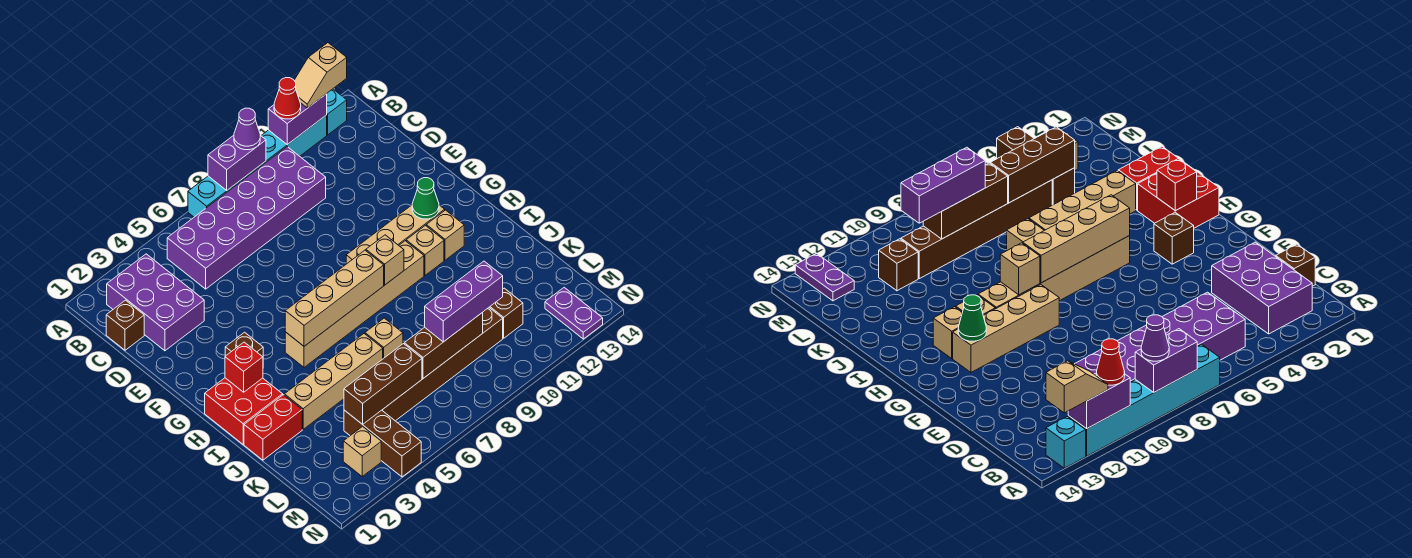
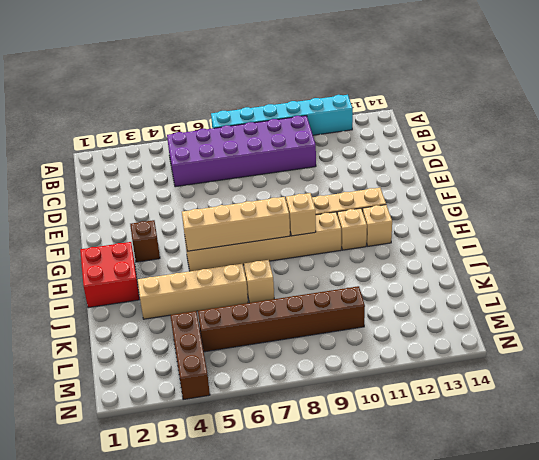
none -> cyan 1x1 brick [327,89,347,135]
none -> purple 2x3 brick [107,254,204,351]
none -> brown 1x1 brick [106,300,144,350]
none -> red 1x2 brick [244,395,302,460]

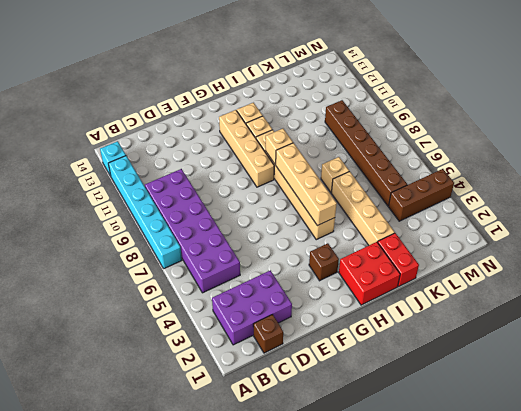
none -> brown 1x1 brick [489,288,523,338]
none -> tan 1x1 brick [343,426,381,476]
none -> purple 1x2 plate [545,287,603,339]
none -> purple 1x2 brick [208,135,266,190]

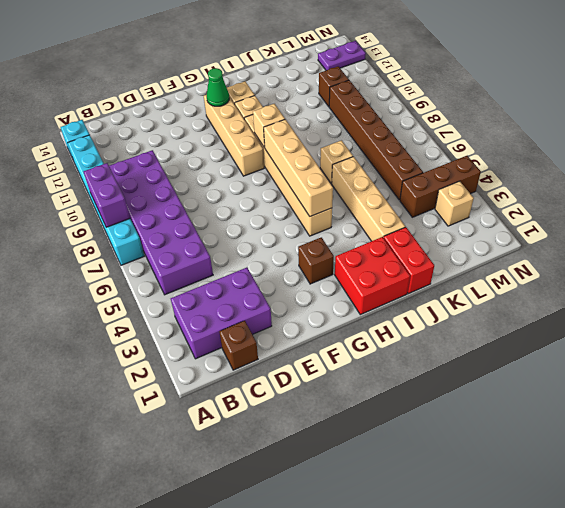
none -> purple 1x2 brick [268,94,327,145]
none -> red 1x1 brick [225,342,263,392]
none -> brown 1x3 brick [344,344,422,424]
none -> brown 1x3 brick [404,312,483,378]

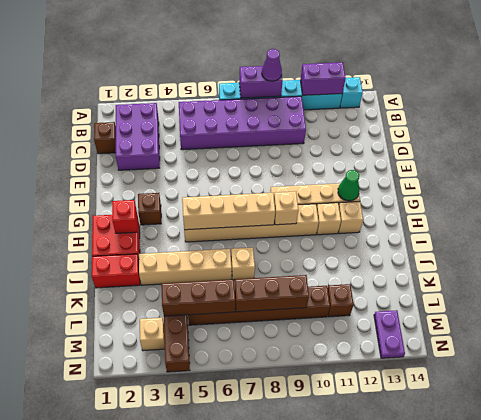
none -> red 1x1 cone [274,78,301,119]
none -> tan 1x2 slope [294,43,347,108]
none -> purple 1x3 brick [425,261,503,342]

